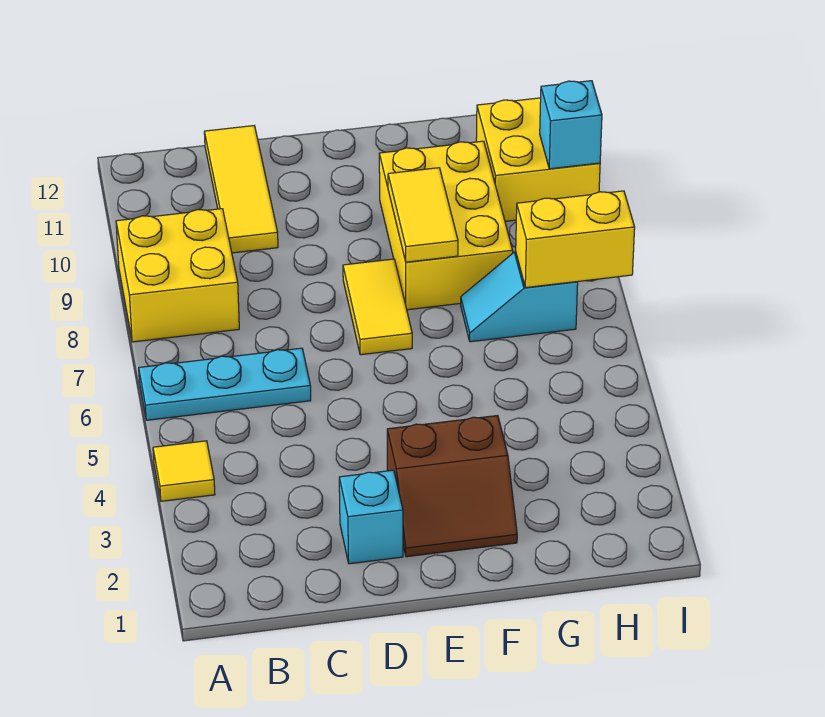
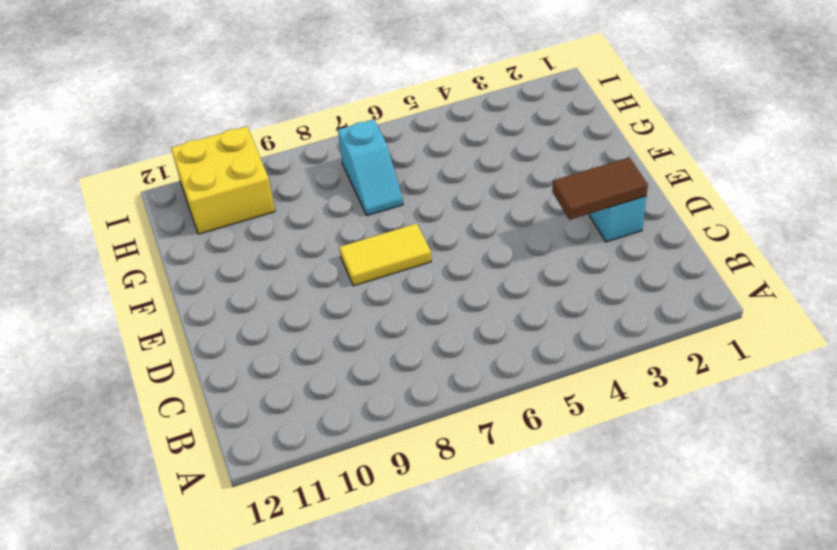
brown 1x2 tile [552,157,648,220] -> none
none -> yellow 1x1 tile [153,441,215,501]
none -> cyan 1x3 plate [139,348,311,420]
none -> yellow 2x2 brick [116,209,239,342]

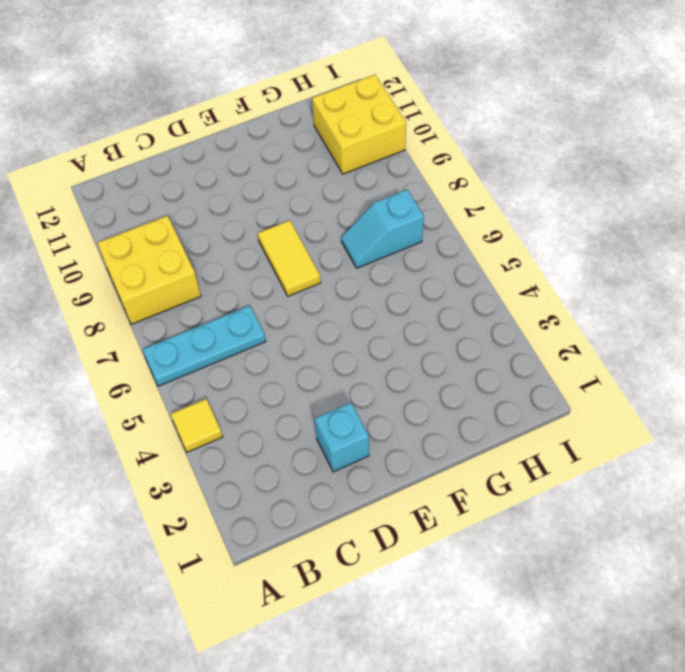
none -> yellow 1x3 tile [204,126,278,253]
none -> brown 2x2 slope [387,415,517,557]
none -> yellow 2x3 brick [379,141,513,310]

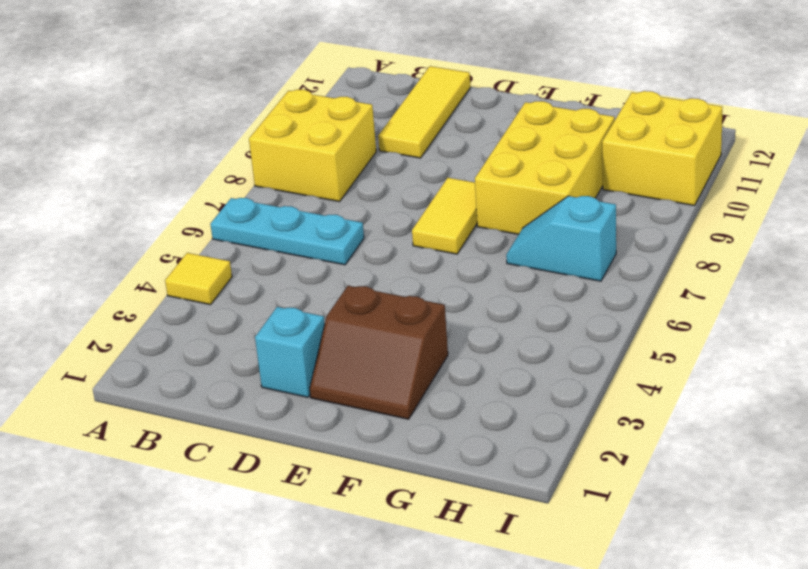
none -> yellow 1x2 tile [388,168,458,262]
none -> yellow 1x2 brick [516,191,635,288]
none -> cyan 1x1 brick [540,81,602,169]

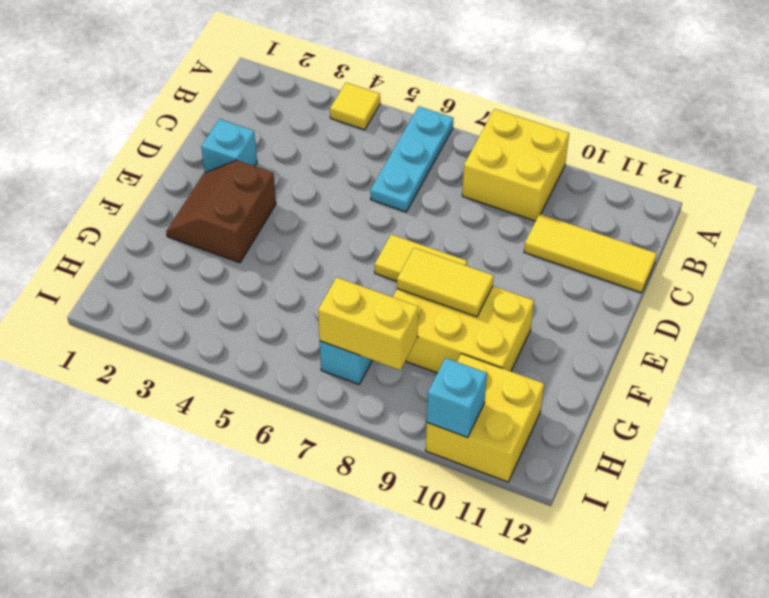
yellow 1x2 brick [318,277,418,370] -> yellow 1x2 brick turned to [516,191,635,288]

